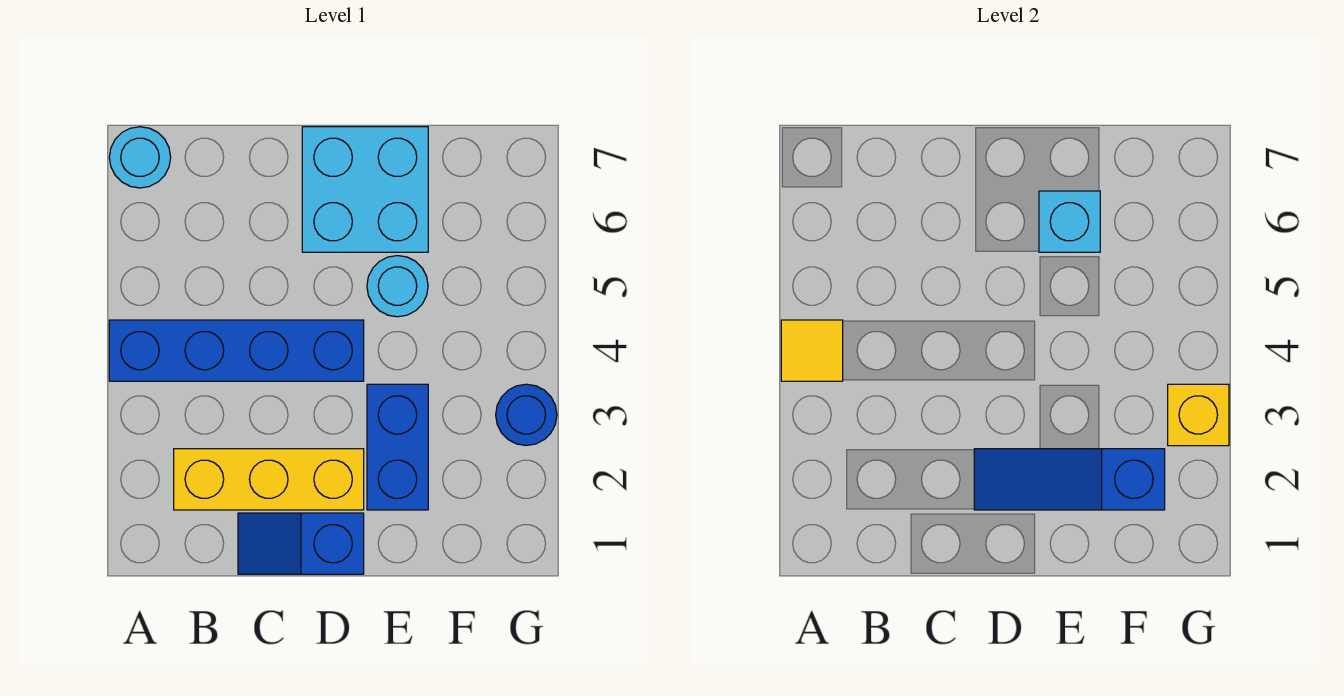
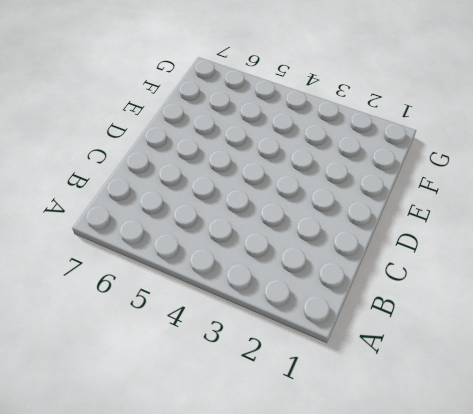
none -> blue 1x4 brick [109,320,364,381]
none -> cyan 1x1 round brick [109,127,171,188]
none -> yellow 1x3 brick [174,449,364,510]

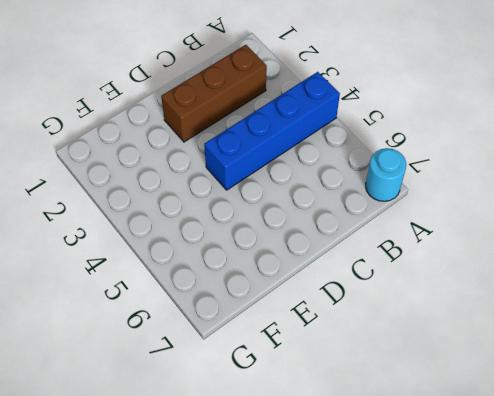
brown 1x3 brick [161,45,267,142] -> yellow 1x3 brick [174,449,364,510]
none -> blue 1x2 slope [238,513,364,574]
none -> cyan 2x2 brick [302,127,428,252]
none -> blue 1x2 brick [367,384,428,510]

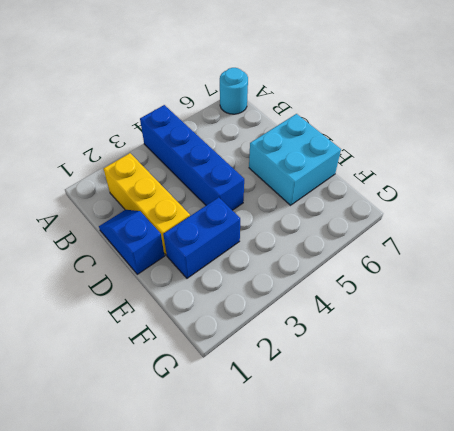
none -> cyan 1x1 round brick [367,256,428,317]
none -> blue 1x1 round brick [496,384,557,446]
none -> yellow 1x1 tile [781,320,843,381]

